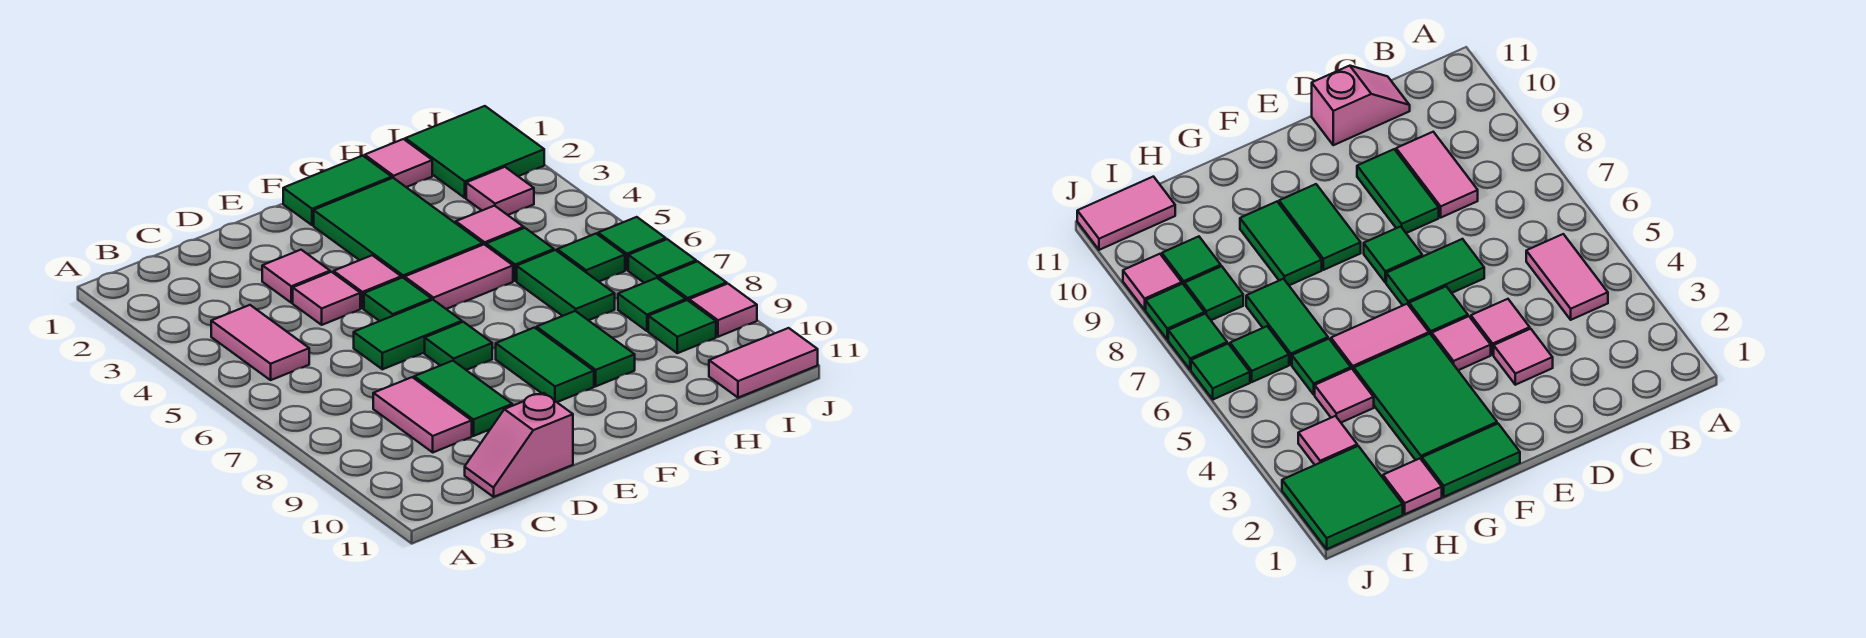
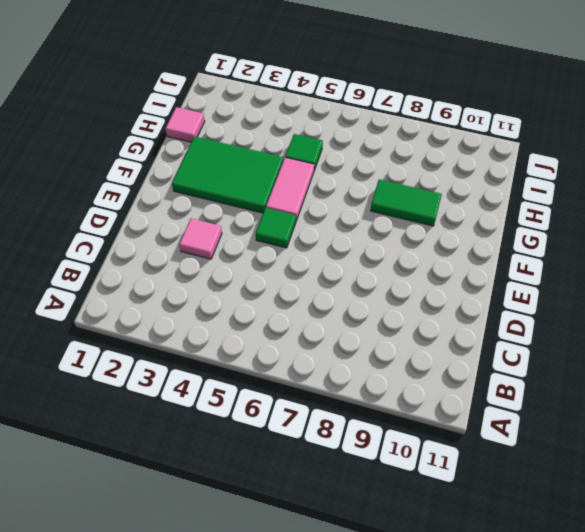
none -> pink 1x2 tile [211,305,309,380]
none -> pink 1x2 tile [373,377,472,452]
none -> pink 1x2 slope [465,393,573,497]

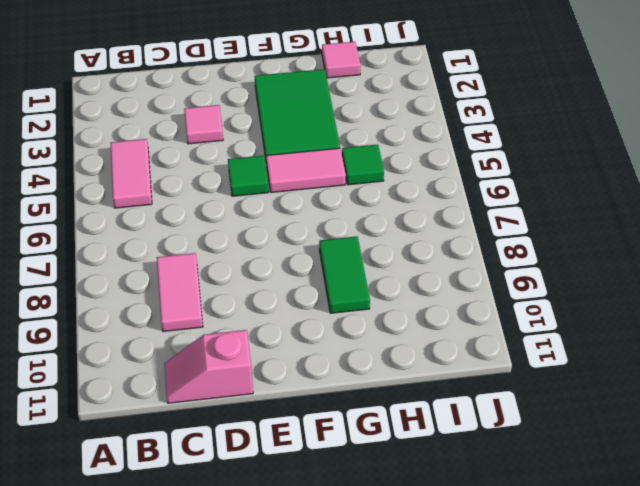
none -> pink 1x1 tile [293,272,360,325]
none -> green 1x2 tile [354,300,462,369]
none -> green 1x2 tile [414,361,512,436]

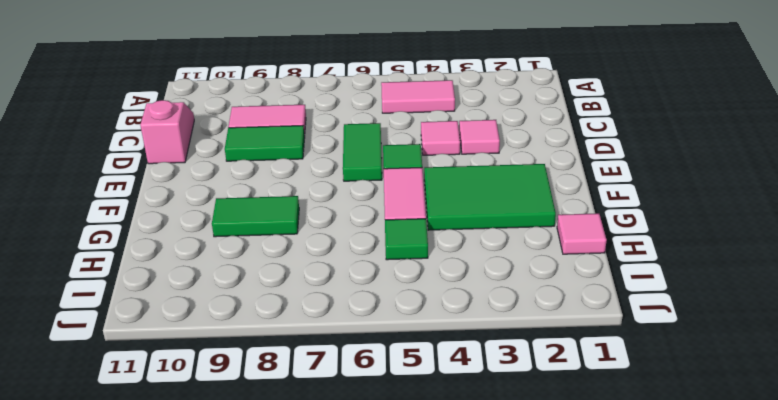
none -> pink 1x1 tile [334,255,401,308]
none -> green 1x1 tile [425,322,492,370]
none -> green 1x2 tile [283,156,392,225]

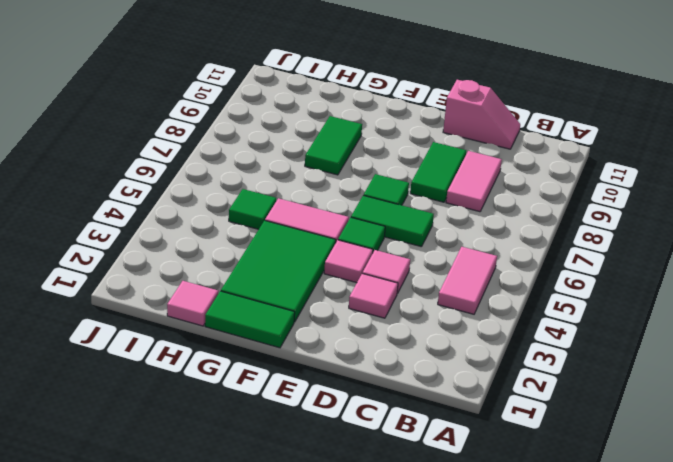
none -> green 1x2 tile [496,328,594,402]
none -> pink 1x1 tile [456,206,524,245]
none -> green 1x2 tile [517,250,615,320]

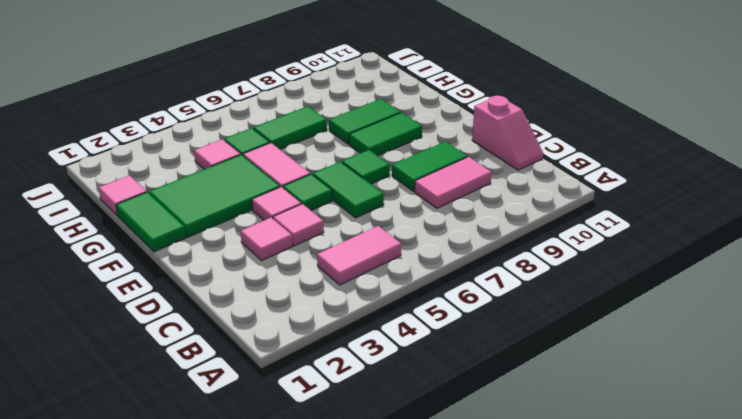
none -> green 2x2 tile [405,106,544,198]
none -> pink 1x1 tile [466,167,534,215]
none -> green 1x1 tile [557,234,625,281]

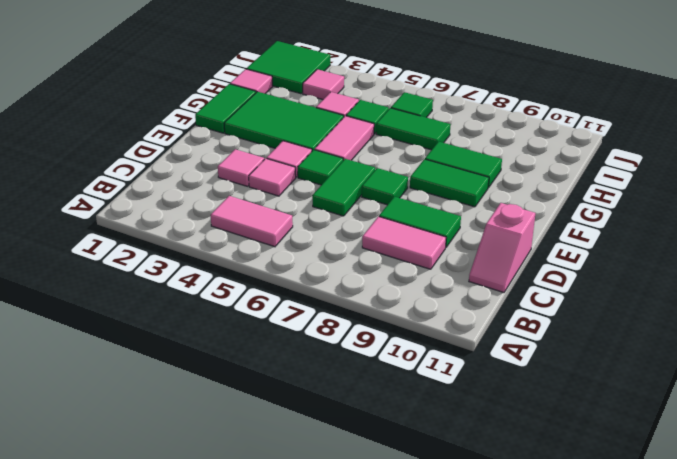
none -> green 1x1 tile [618,278,686,331]
none -> green 1x1 tile [648,300,716,353]
none -> pink 1x2 tile [709,328,818,398]

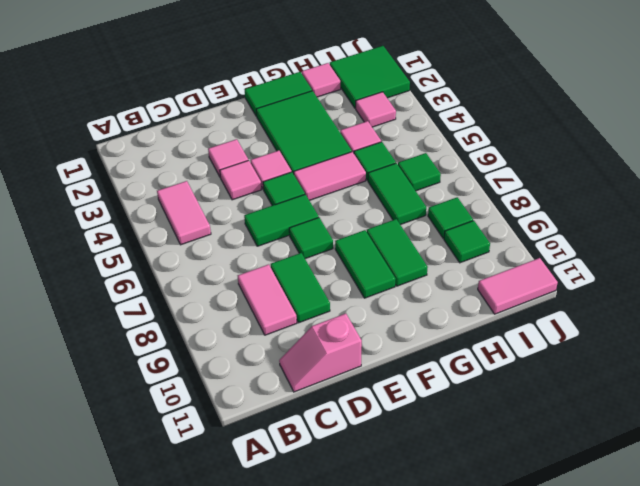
none -> green 1x1 tile [598,217,666,270]
none -> green 1x1 tile [628,239,696,283]
none -> green 1x1 tile [659,261,727,301]

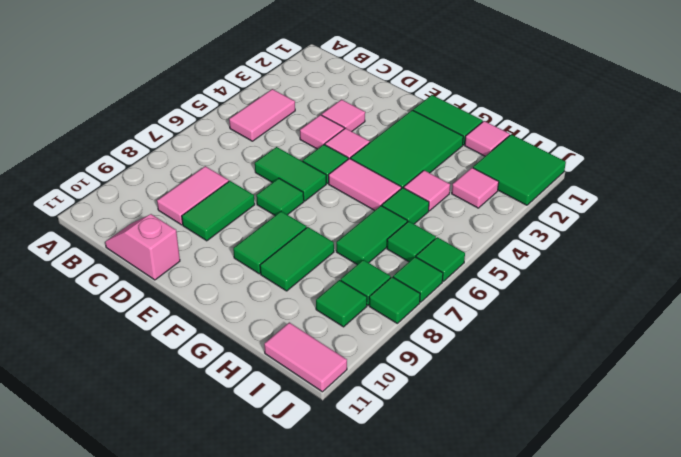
none -> pink 1x1 tile [689,284,757,337]

